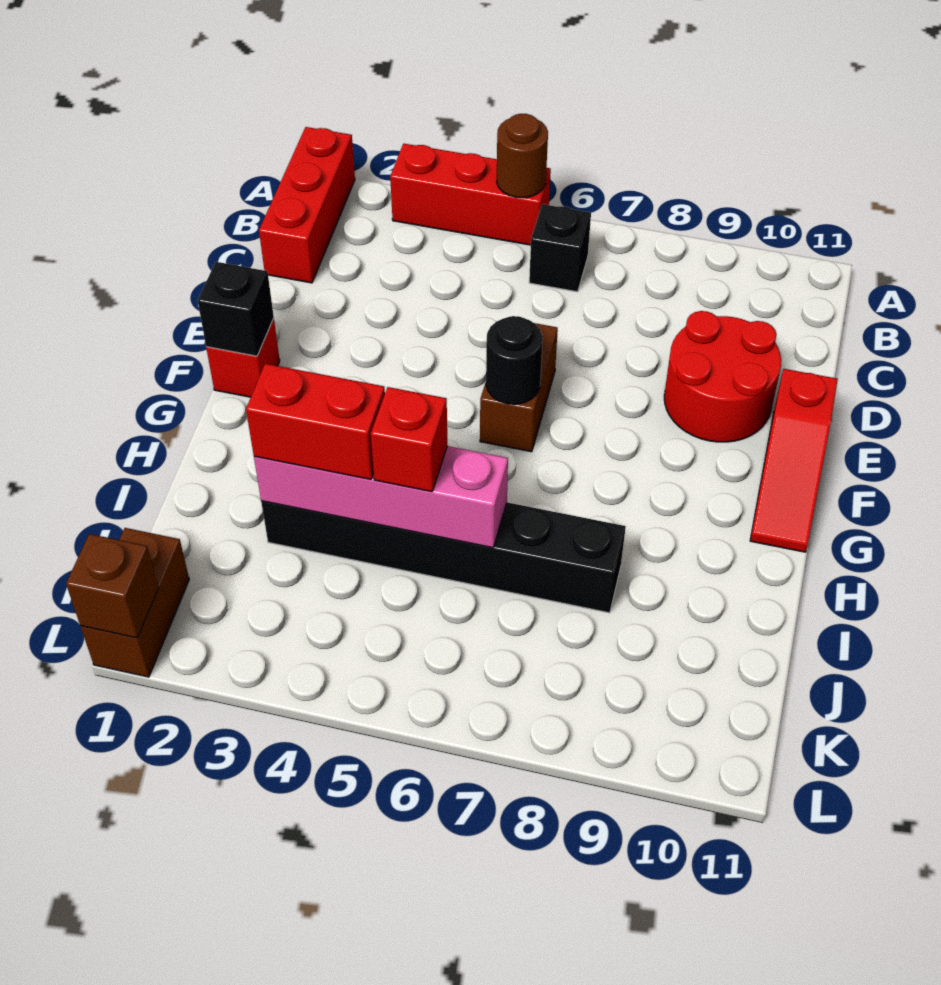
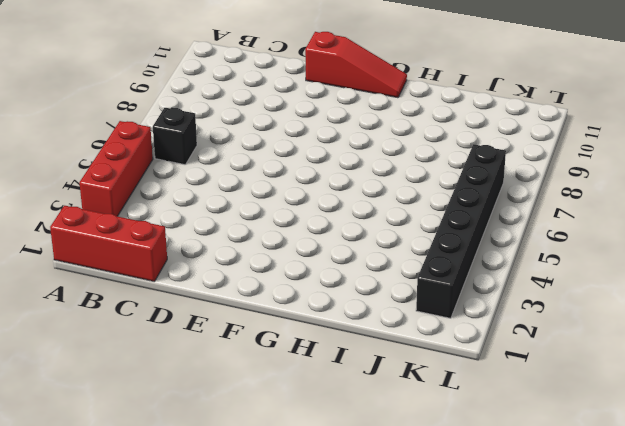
black 1x6 brick [416,144,506,318] -> black 1x6 brick moved to [261,501,626,613]
none -> red 2x2 round brick [664,311,781,442]
none -> brown 1x2 brick [480,323,558,452]
none -> red 1x1 brick [206,318,280,397]

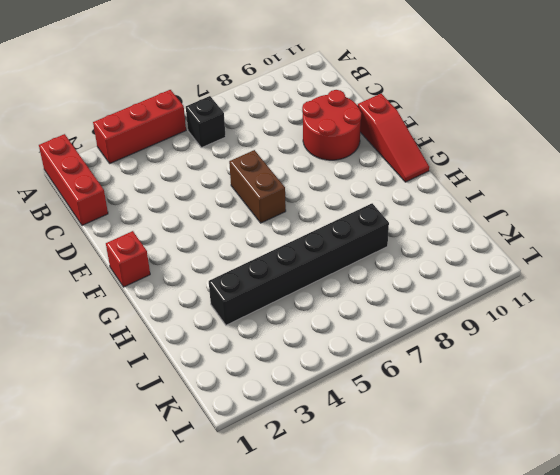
none -> brown 1x2 brick [81,528,189,677]
none -> brown 1x1 round brick [497,114,548,198]
none -> black 1x1 brick [198,262,274,356]

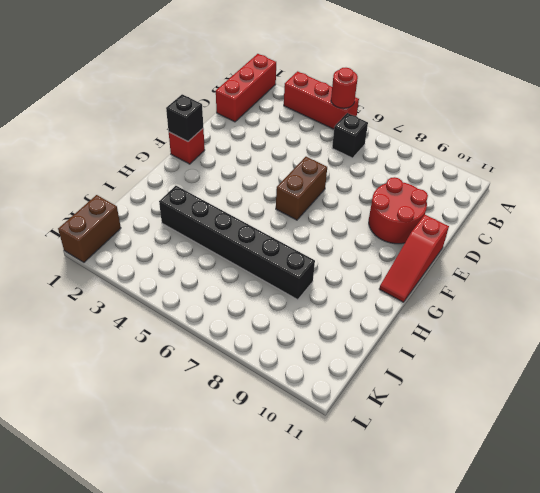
red 1x1 round brick [331,68,358,108] -> brown 1x1 round brick [497,114,548,198]
none -> black 1x1 round brick [486,316,543,404]
none -> pink 1x4 brick [254,446,508,548]
none -> brown 1x1 brick [66,534,158,638]

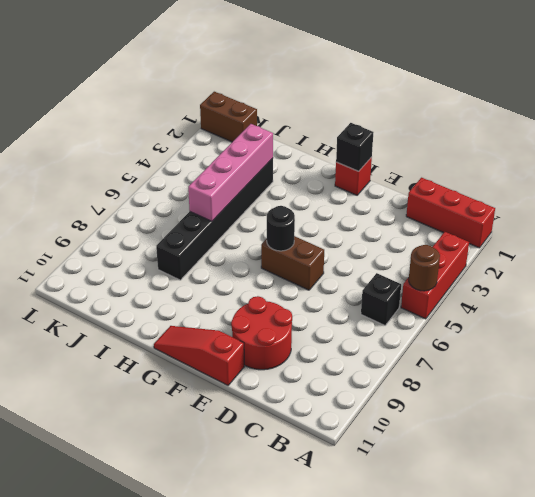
none -> brown 1x1 brick [66,534,158,638]
none -> red 1x2 brick [246,364,385,479]
none -> red 1x1 brick [371,387,447,492]

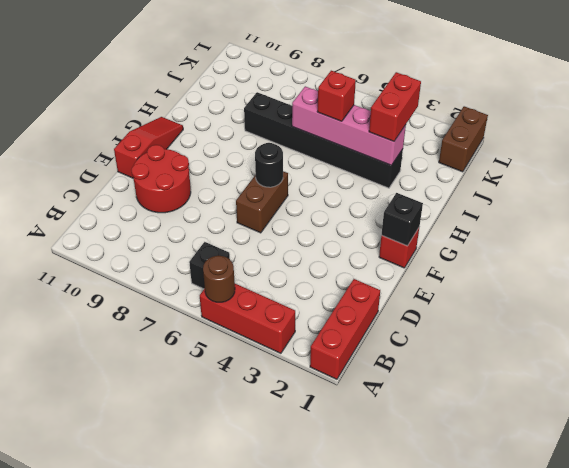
red 1x2 brick [369,72,421,141] -> red 1x2 brick turned to [246,364,385,479]
none -> brown 1x1 brick [66,534,158,638]

